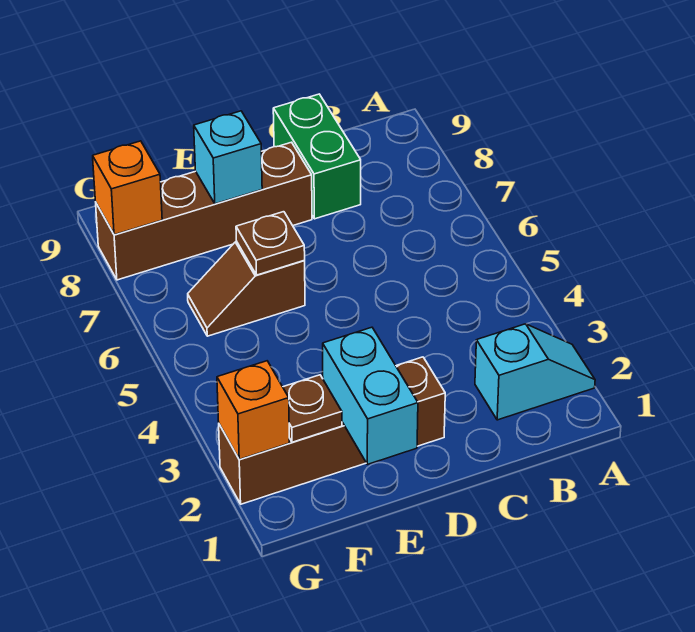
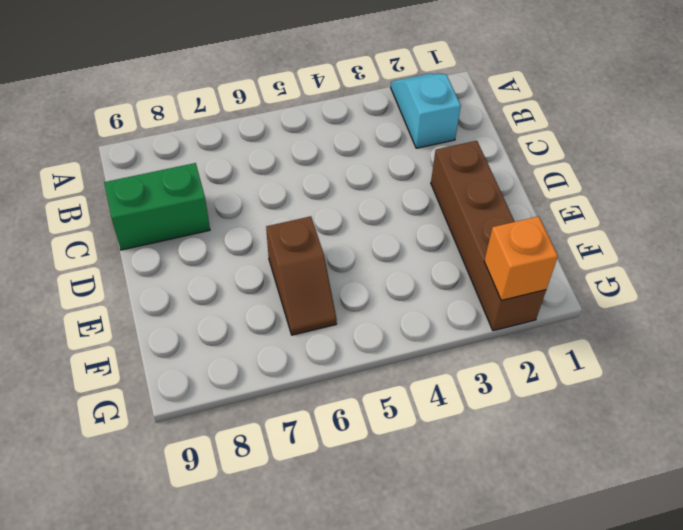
none -> brown 1x4 brick [96,142,312,280]
none -> cyan 1x2 brick [323,327,418,464]

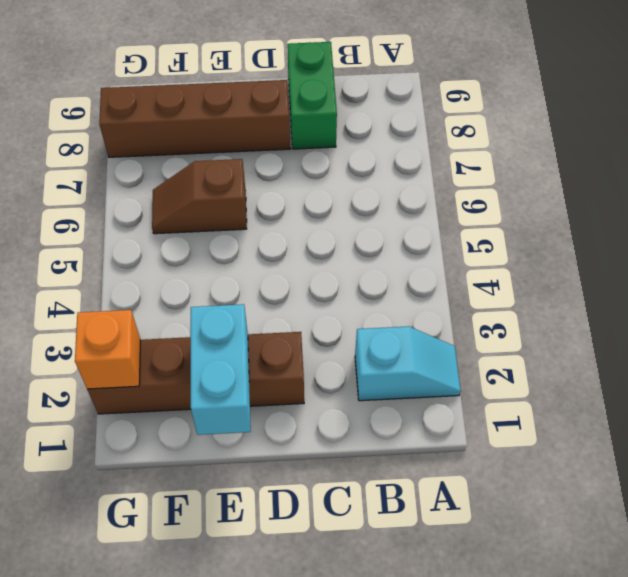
none -> brown 1x1 plate [236,212,305,275]
none -> cyan 1x1 brick [194,111,262,204]

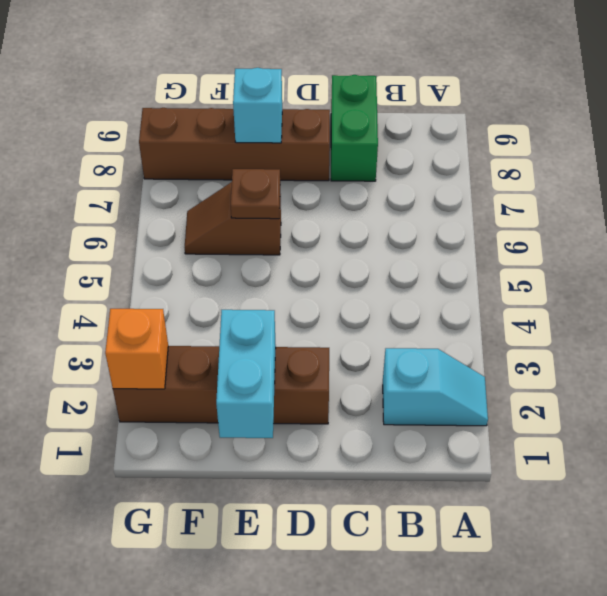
none -> brown 1x1 plate [283,375,342,442]
none -> orange 1x1 brick [93,141,162,235]

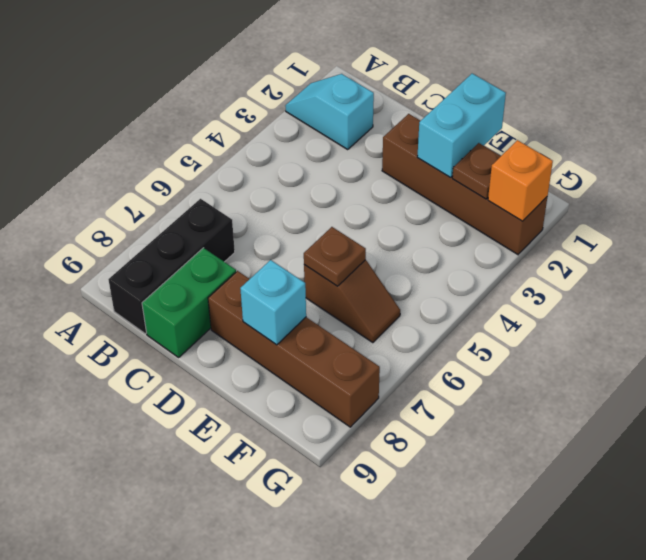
black 1x3 brick [109,199,235,334] -> none
none -> orange 1x1 brick [93,141,162,235]

